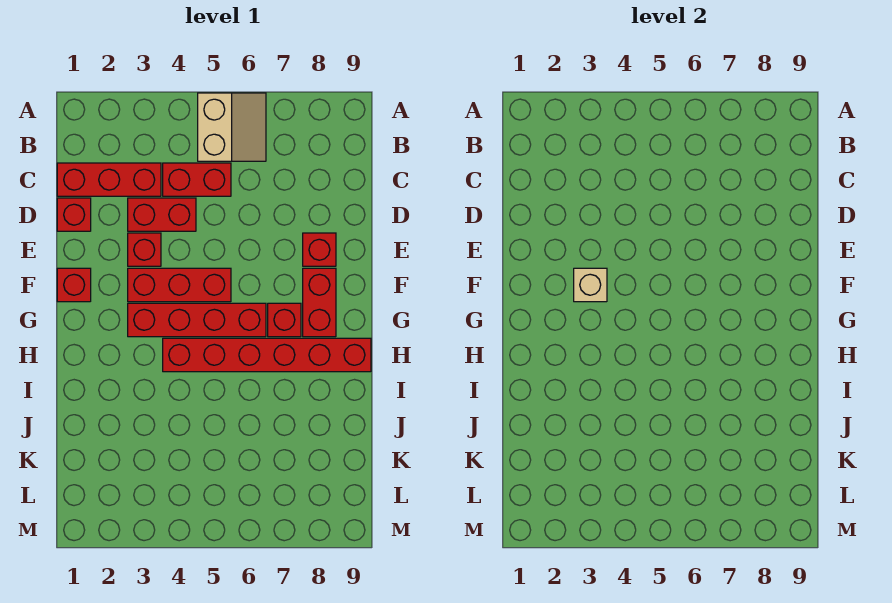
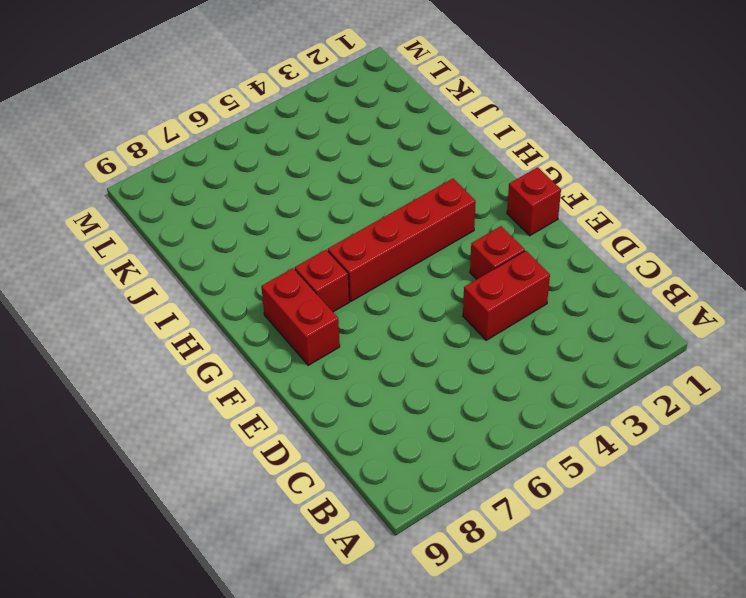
none -> tan 2x2 slope [198,93,266,161]
none -> red 1x3 brick [57,163,161,196]
none -> red 1x2 brick [163,163,231,196]

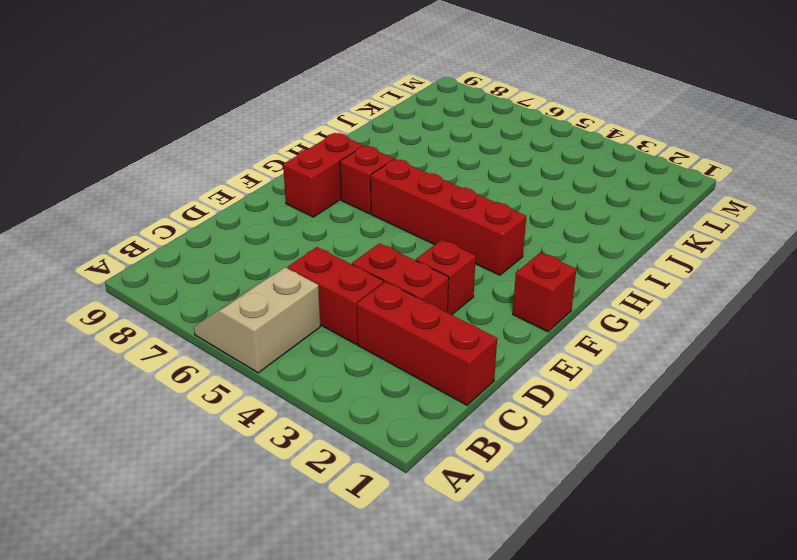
none -> red 1x1 brick [57,198,91,231]
none -> red 1x1 brick [303,233,336,266]
none -> red 1x3 brick [128,268,231,302]

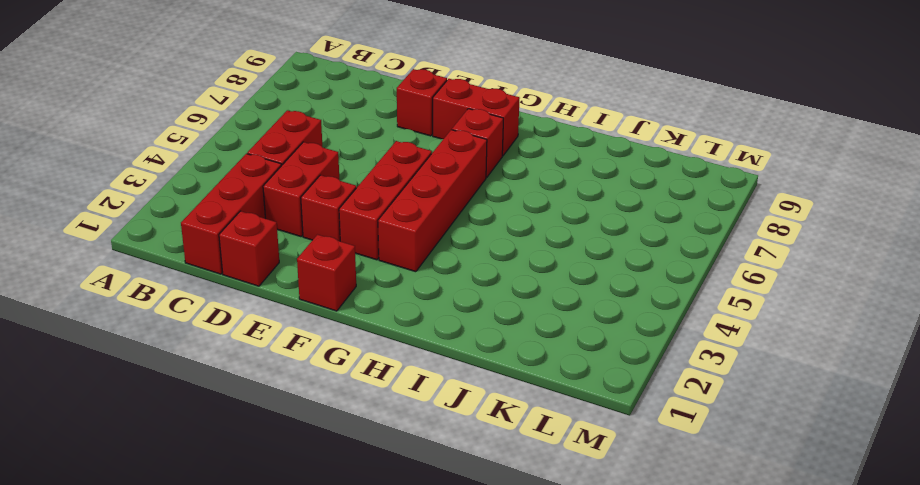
none -> tan 2x2 slope [198,93,266,161]
none -> red 1x6 brick [163,338,371,372]
none -> tan 1x1 brick [574,268,607,302]

